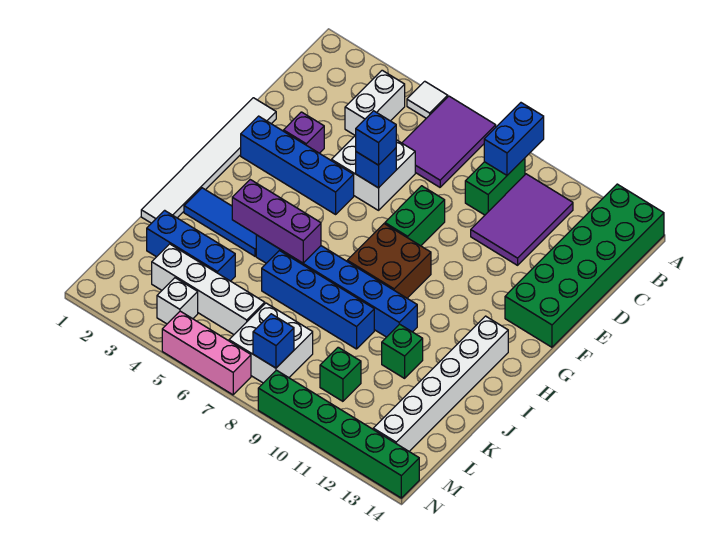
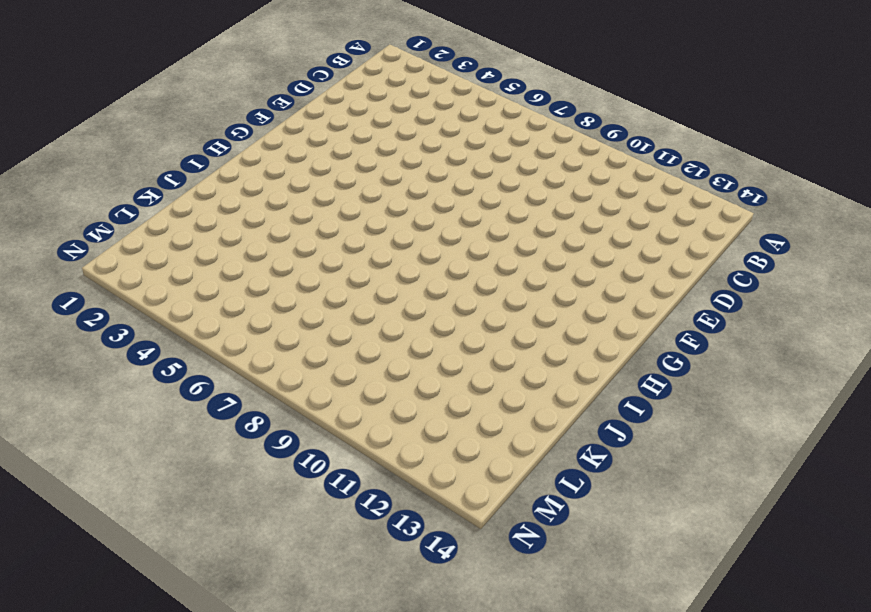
none -> white 1x1 tile [407,81,448,118]
none -> purple 2x3 tile [402,96,496,187]
none -> green 2x6 brick [505,184,664,347]

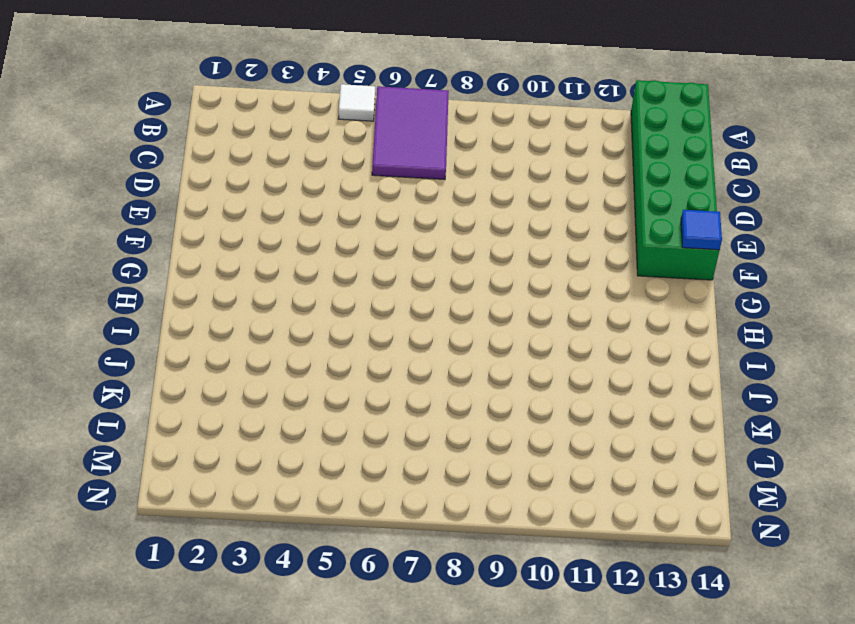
blue 1x1 tile [681,210,722,250] -> none
none -> white 1x2 brick [345,70,405,135]
none -> green 1x2 brick [465,158,525,215]
none -> purple 2x3 tile [471,174,573,265]

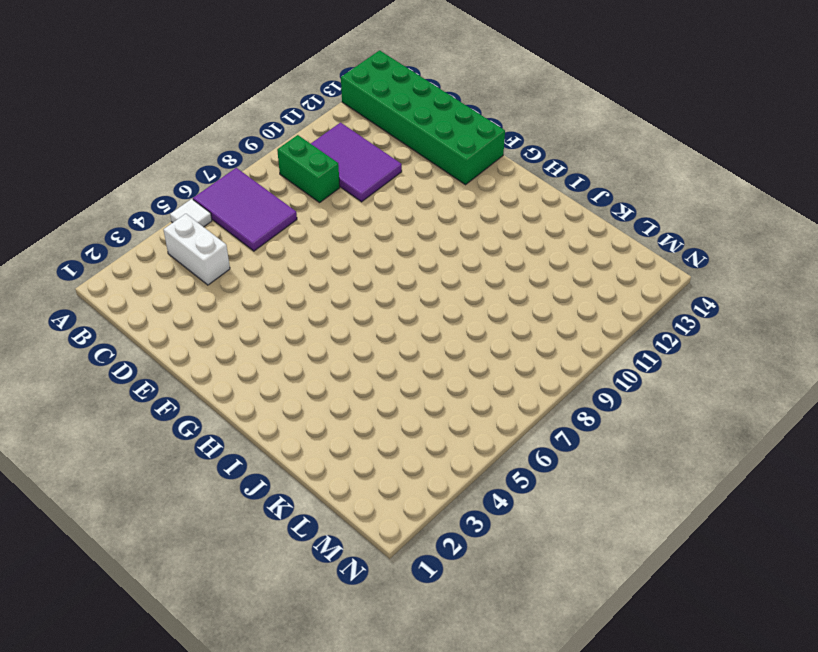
none -> white 2x2 brick [332,135,415,210]
none -> white 1x6 tile [141,98,276,223]
none -> purple 1x1 brick [283,112,324,153]

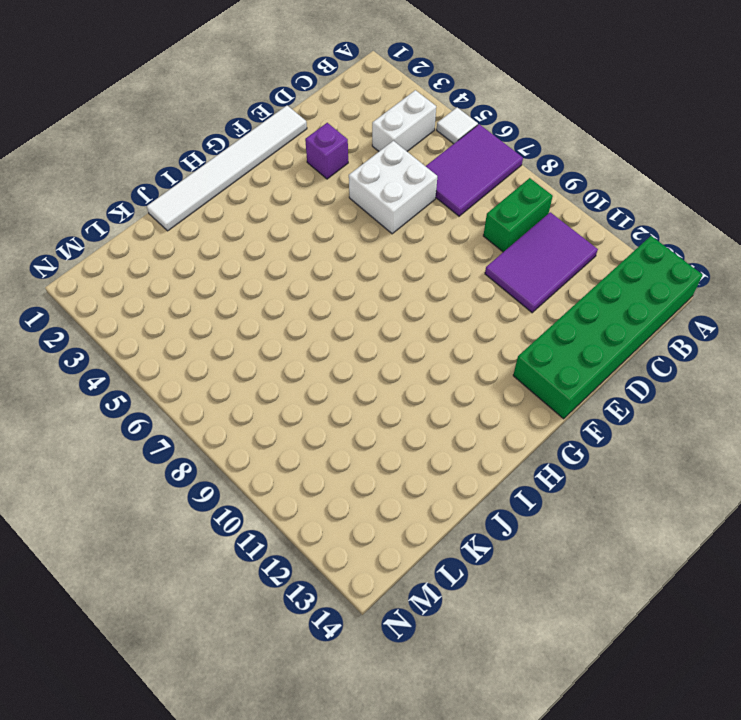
none -> green 1x2 brick [385,186,445,246]
none -> blue 1x4 brick [241,116,354,214]
none -> brown 2x2 brick [347,224,431,298]

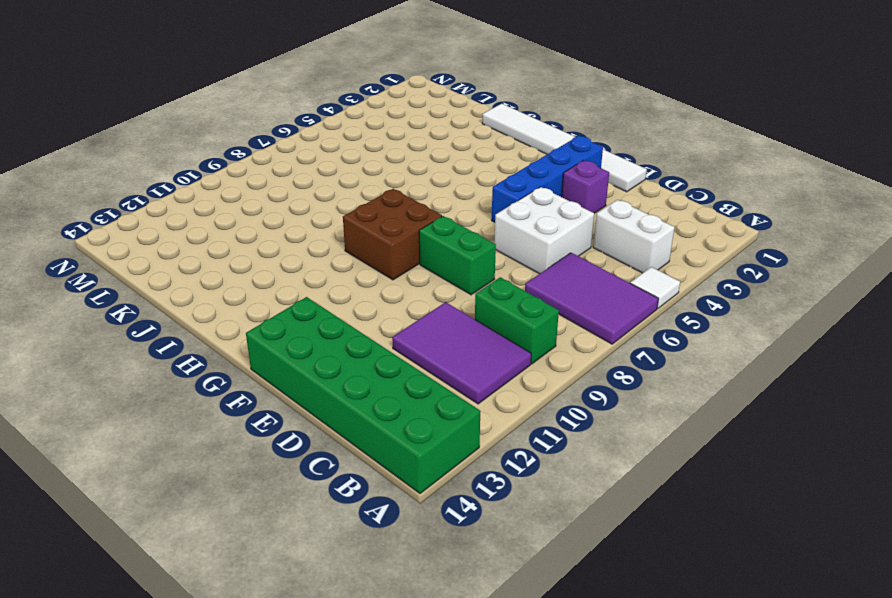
none -> white 1x6 brick [373,316,508,451]
none -> blue 1x3 tile [184,188,256,256]
none -> blue 1x6 brick [256,235,417,337]

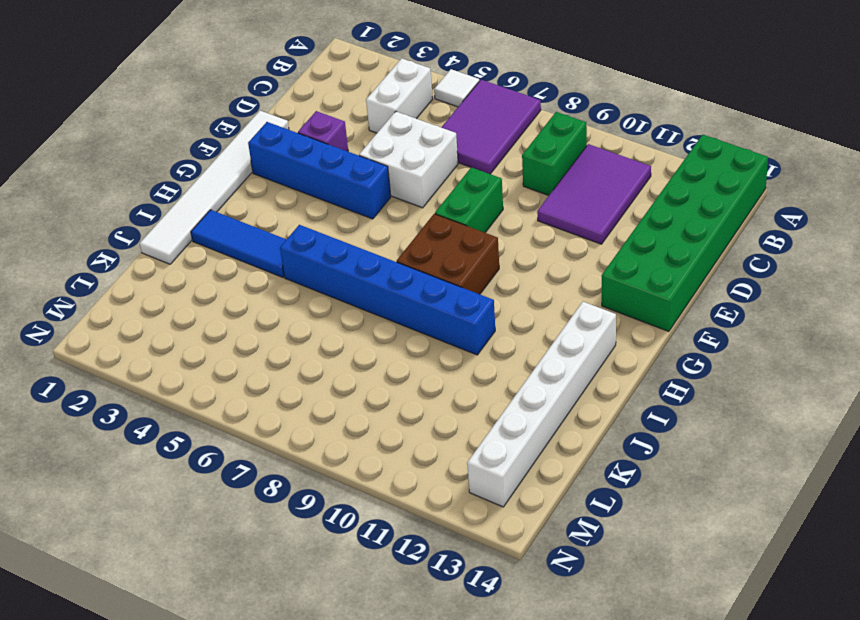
none -> blue 1x4 brick [262,251,374,349]
none -> green 1x1 brick [382,324,423,378]
none -> blue 1x3 brick [147,210,235,281]

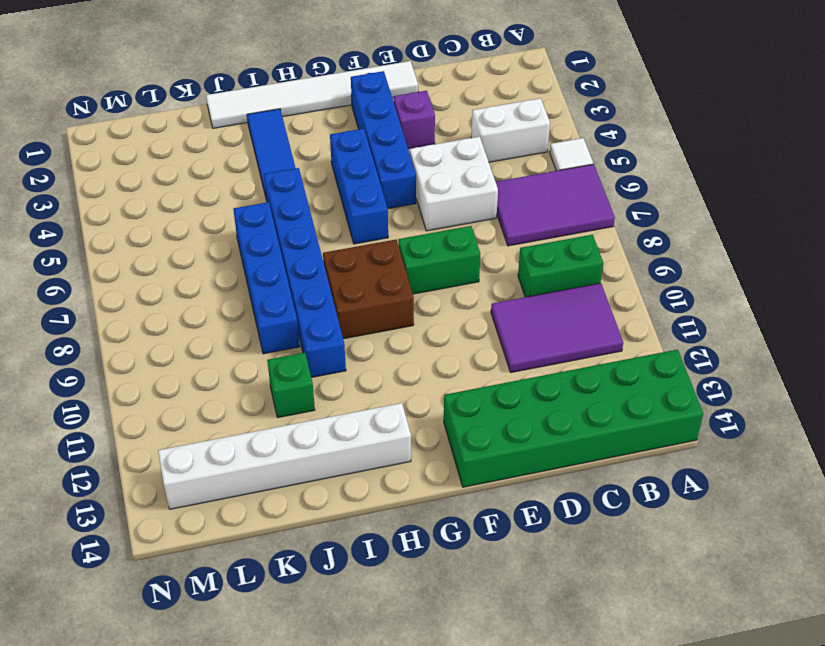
blue 1x3 brick [330,129,388,244] -> blue 1x3 brick moved to [147,210,235,281]
none -> white 1x4 brick [152,244,265,334]
none -> white 2x2 brick [229,303,313,383]
none -> green 1x1 brick [320,347,361,401]

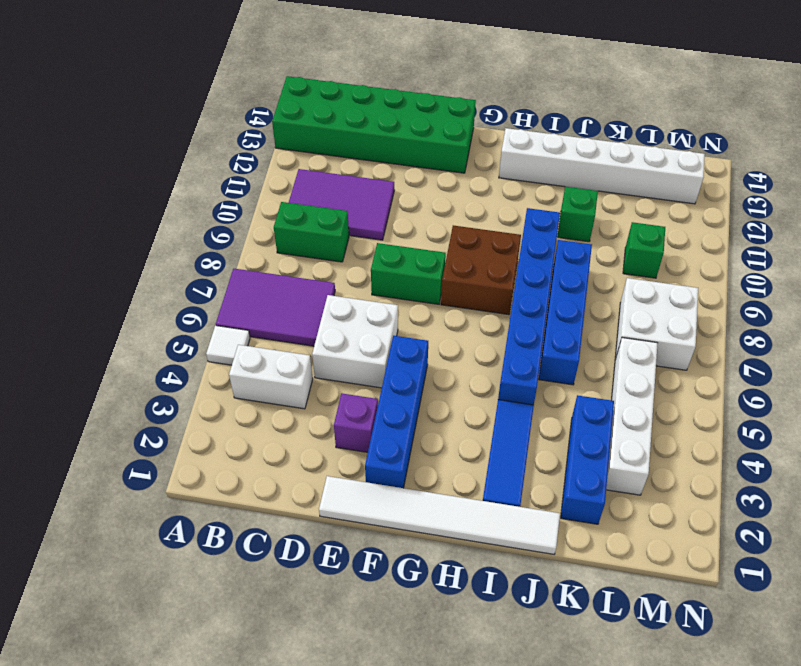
none -> white 1x1 brick [157,278,198,324]
none -> pink 1x3 brick [162,311,251,395]
none -> green 1x6 brick [258,370,419,498]

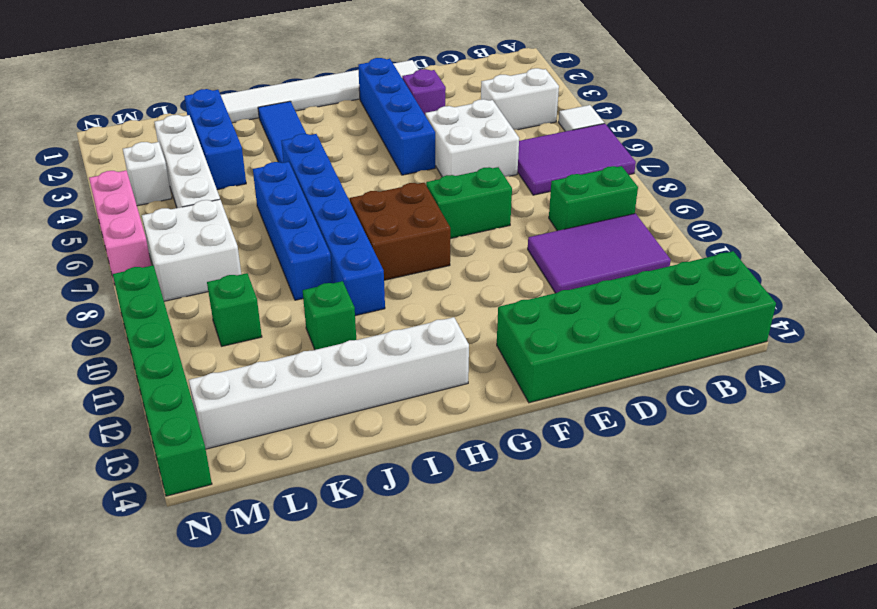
none -> blue 1x2 brick [484,103,544,175]
none -> blue 1x1 brick [356,148,396,188]
none -> purple 1x3 brick [232,180,321,263]

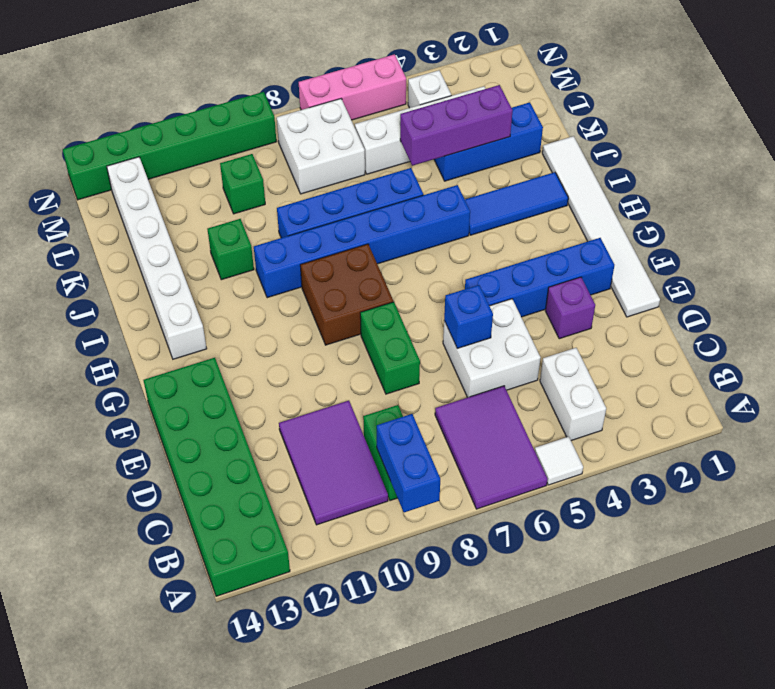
purple 1x3 brick [400,85,513,166] -> purple 1x3 brick moved to [232,180,321,263]
none -> blue 1x1 brick [253,314,294,368]
none -> blue 1x1 brick [356,111,396,165]

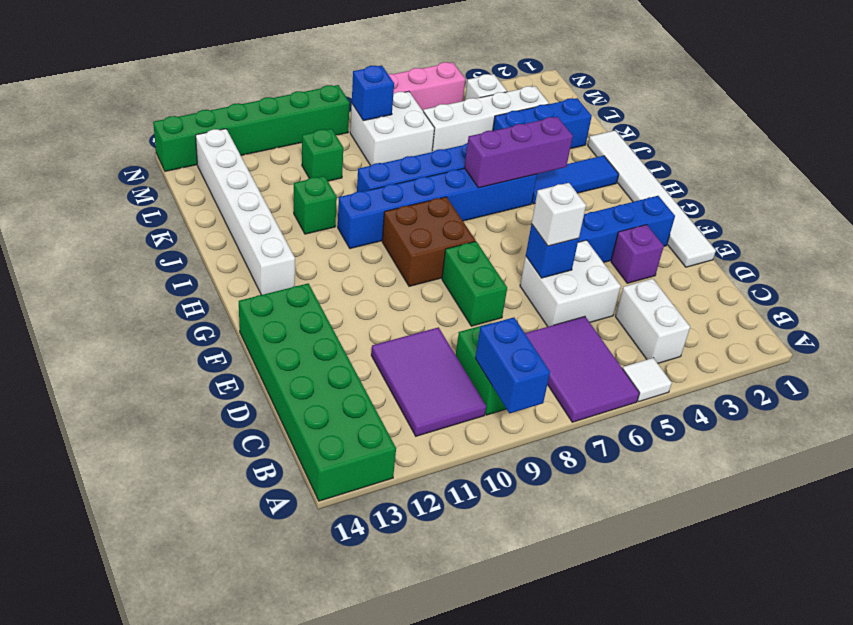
white 1x1 brick [532,183,586,246] -> blue 1x1 brick [356,111,396,165]

